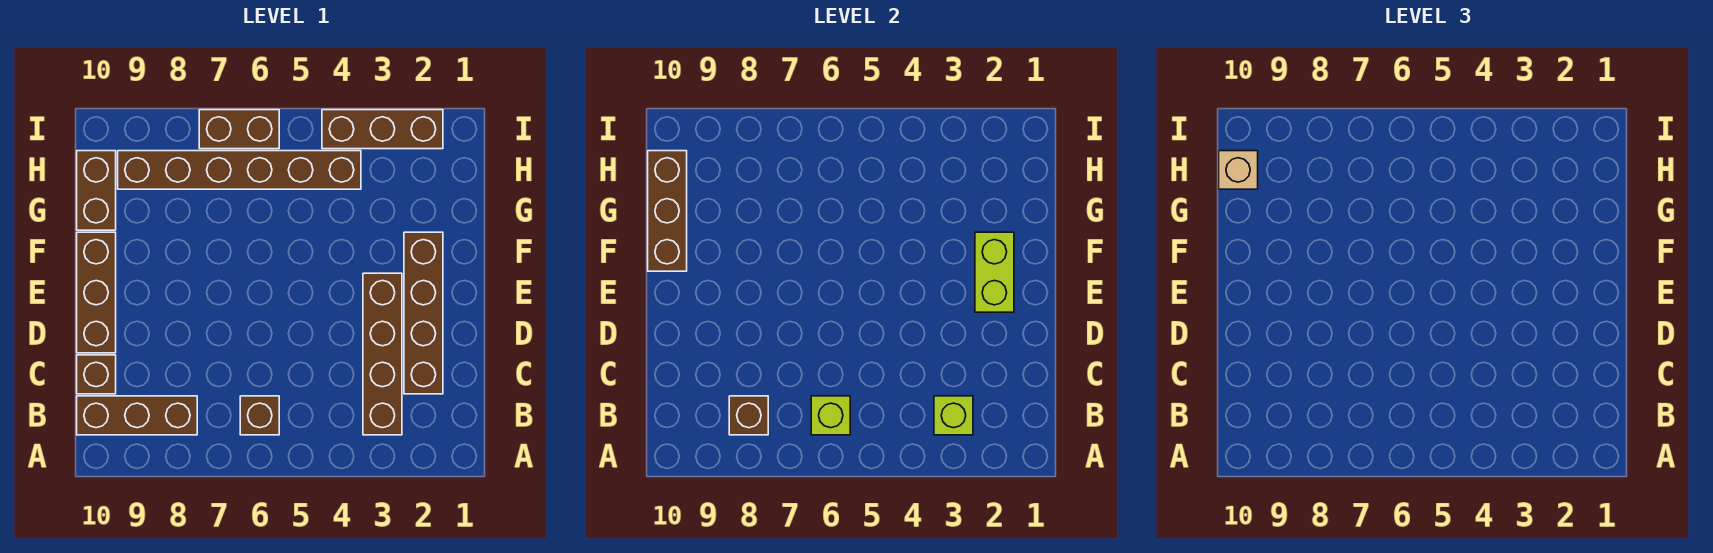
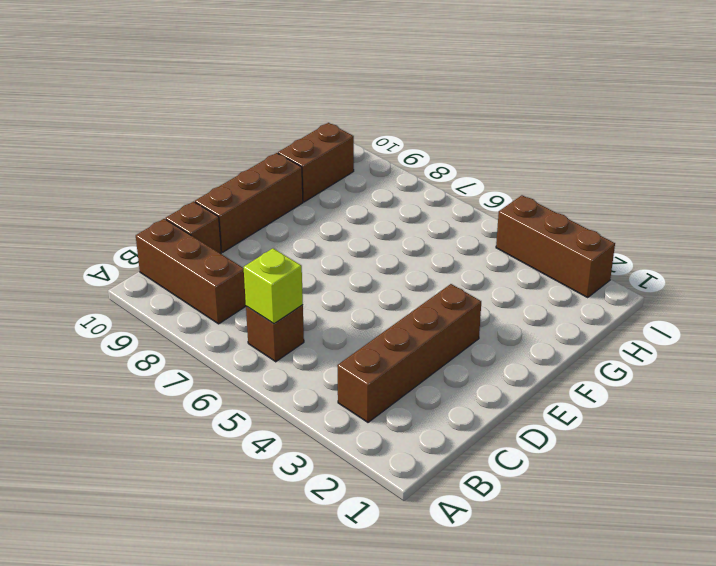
none -> brown 1x4 brick [404,232,443,394]
none -> brown 1x6 brick [118,151,361,189]
none -> brown 1x2 brick [199,110,279,149]

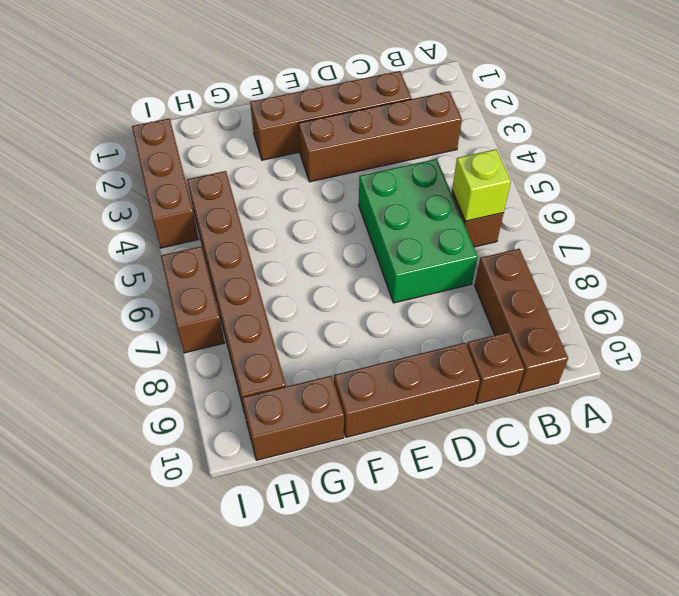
green 2x3 brick [359,159,478,303] -> none
none -> lime 1x1 brick [934,396,973,435]
none -> brown 1x1 brick [729,396,768,435]
none -> lime 1x2 brick [975,232,1014,312]

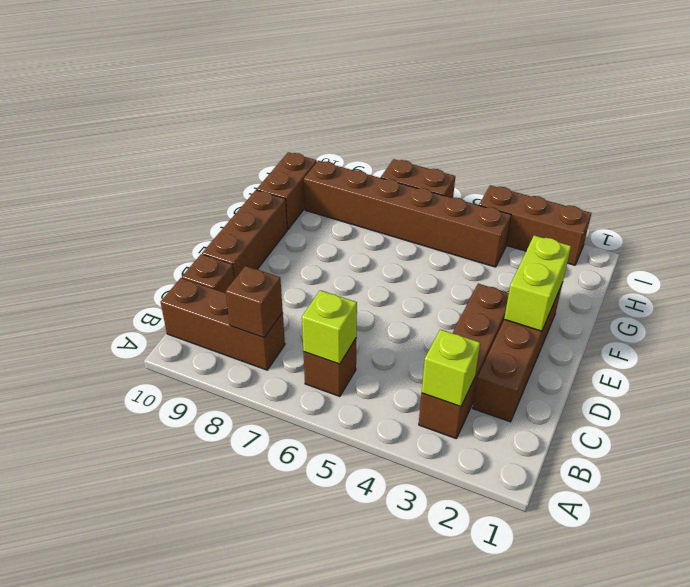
none -> brown 1x3 brick [648,151,687,271]
none -> tan 1x1 brick [1219,151,1258,189]

